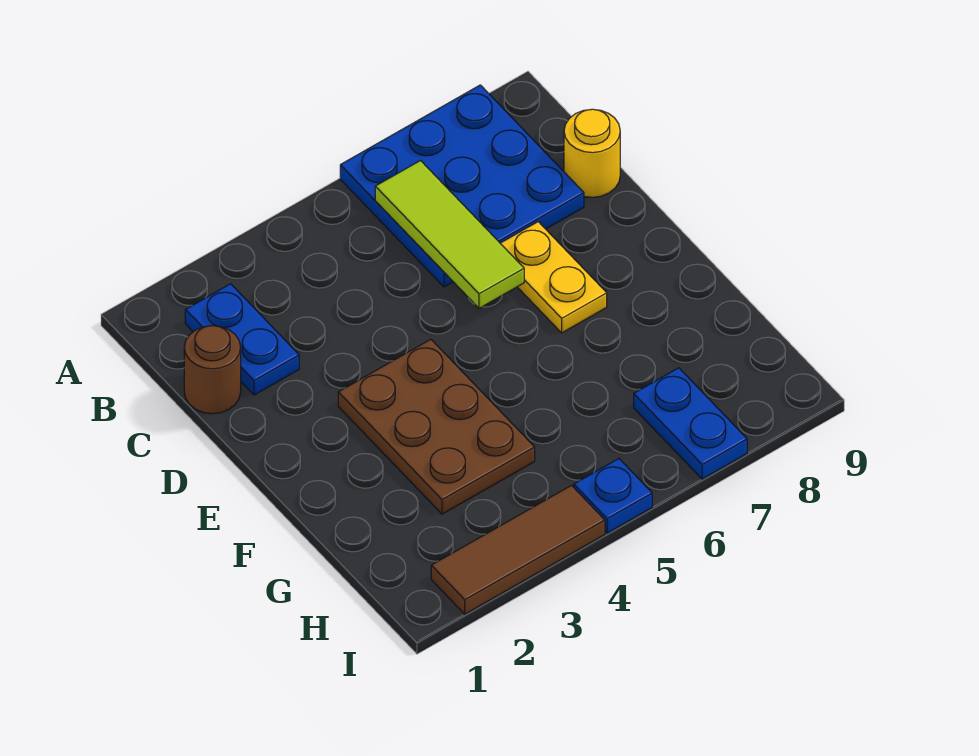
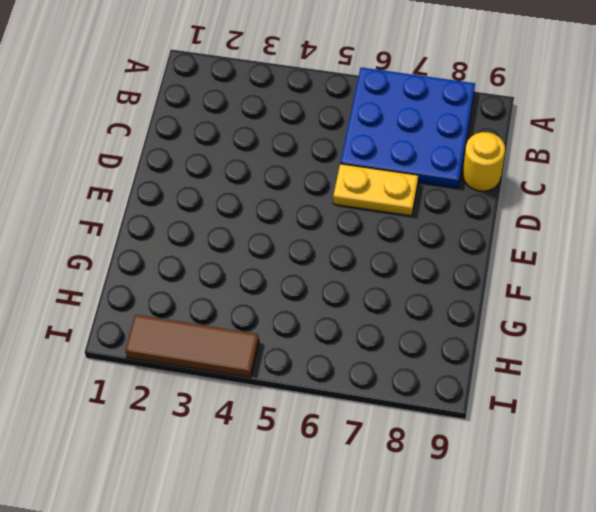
yellow 1x2 plate [333,164,418,216] -> yellow 1x2 plate turned to [500,222,607,333]
none -> blue 1x2 plate [185,284,299,395]
none -> brown 1x1 round brick [184,326,241,414]

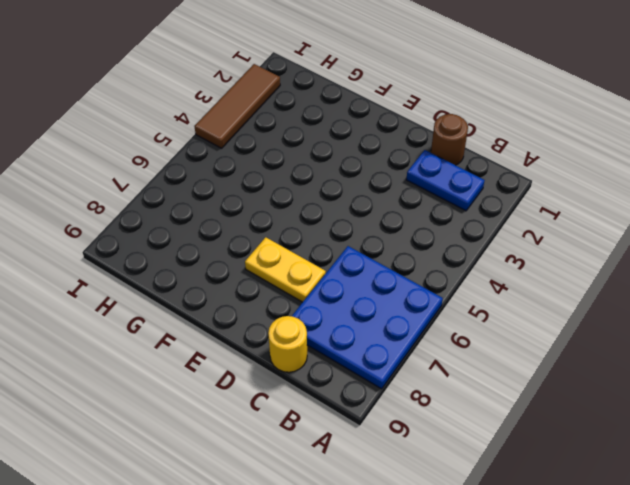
none -> brown 2x3 plate [338,339,535,514]
none -> blue 1x2 plate [634,368,747,479]

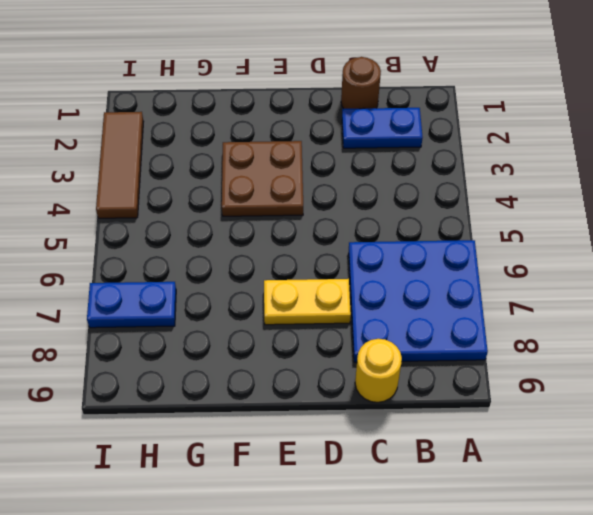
brown 2x2 plate [222,141,303,216] -> brown 2x3 plate [338,339,535,514]
none -> blue 1x1 plate [574,459,652,533]
none -> lime 1x3 tile [375,161,524,308]

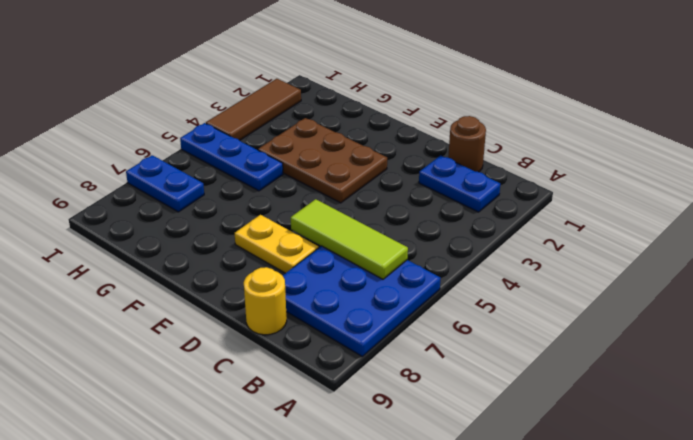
blue 1x3 plate [180,123,283,191] -> blue 1x1 plate [574,459,652,533]

